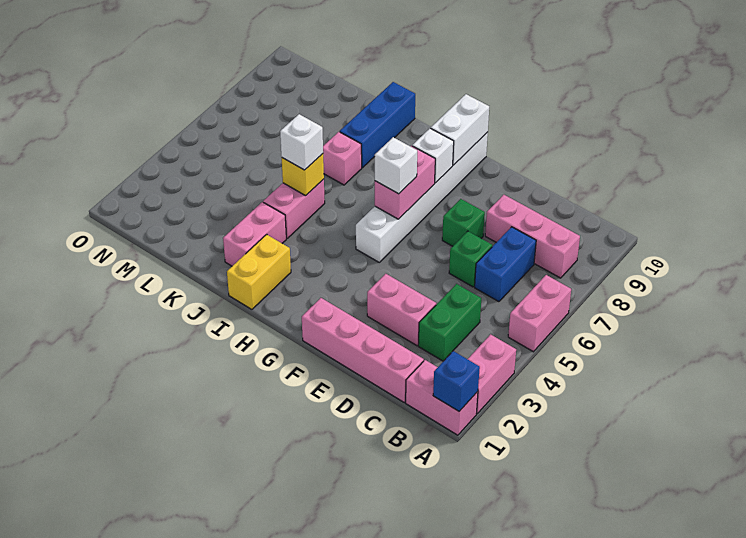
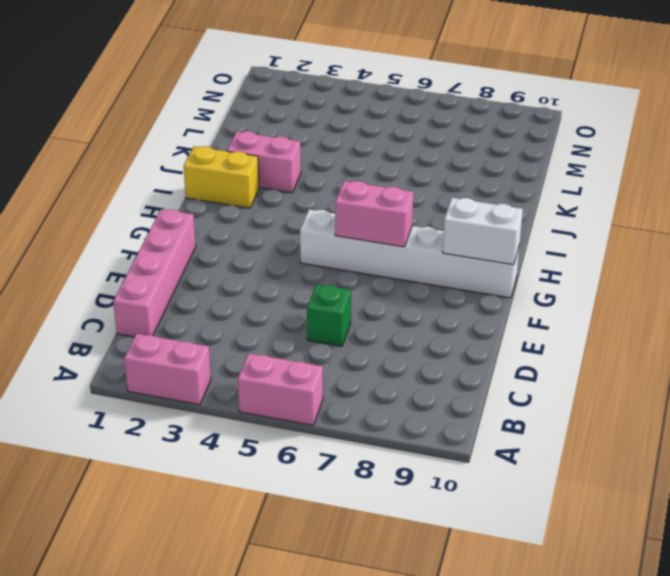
none -> pink 1x2 brick [406,360,478,435]
none -> pink 1x3 brick [485,195,580,278]
none -> green 1x2 brick [418,284,481,361]

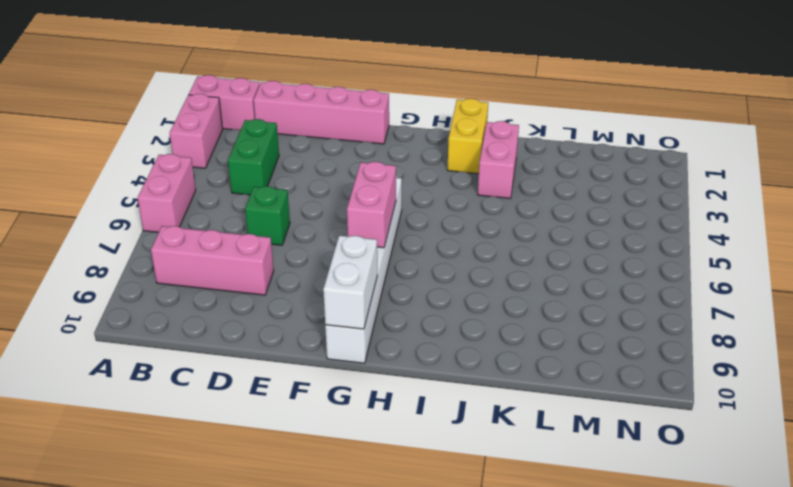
none -> blue 1x2 brick [475,227,536,302]
none -> pink 1x2 brick [367,274,436,346]
none -> green 1x1 brick [442,199,485,246]

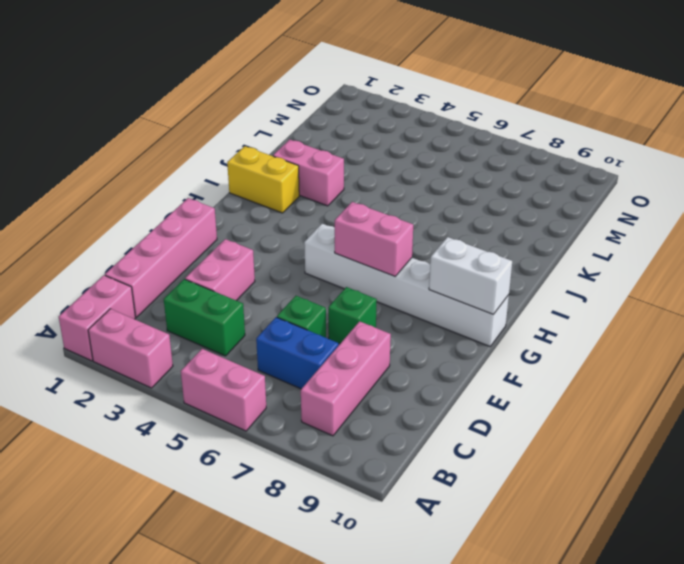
none -> pink 1x2 brick [263,179,325,238]
none -> pink 1x1 brick [323,132,362,185]
none -> blue 1x3 brick [340,82,415,168]

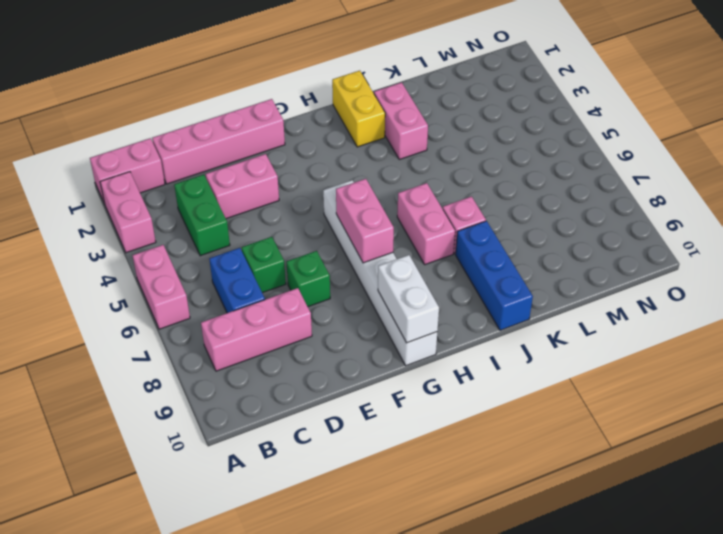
pink 1x2 brick [397,183,455,265] -> pink 1x2 brick moved to [263,179,325,238]
none -> blue 1x1 brick [433,351,480,411]
none -> white 1x1 brick [412,128,454,183]
none -> yellow 1x1 brick [282,154,324,196]

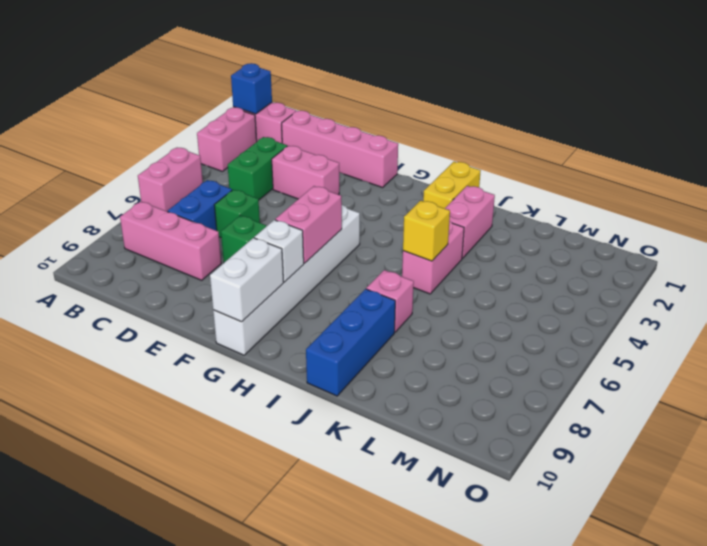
none -> white 1x1 brick [375,137,417,194]
none -> white 1x1 brick [280,114,323,170]

